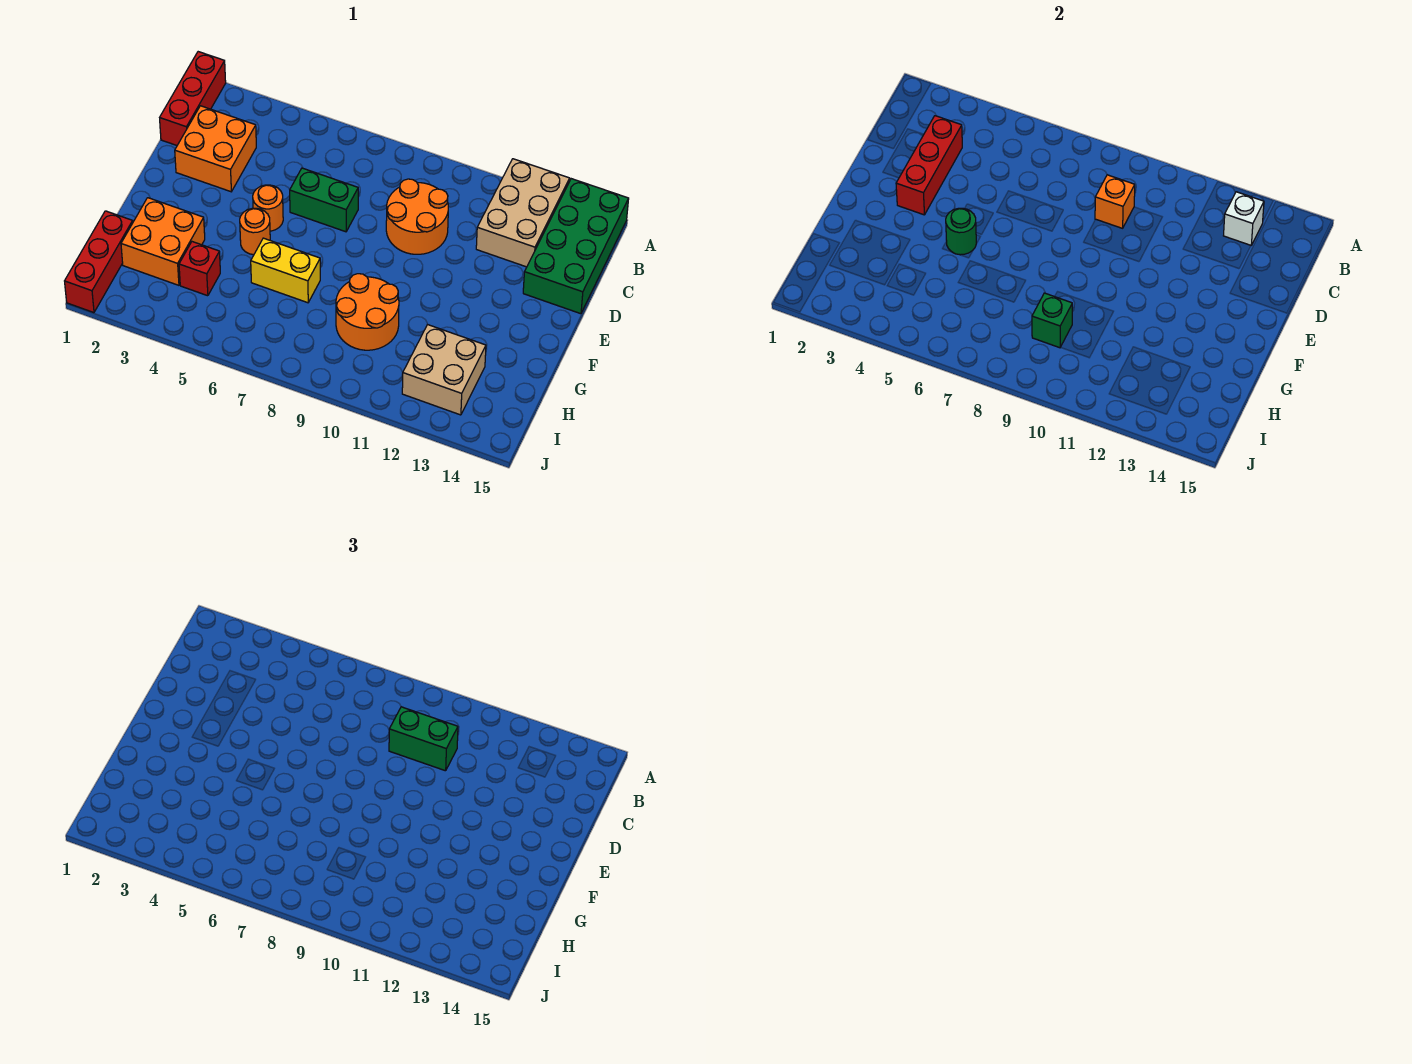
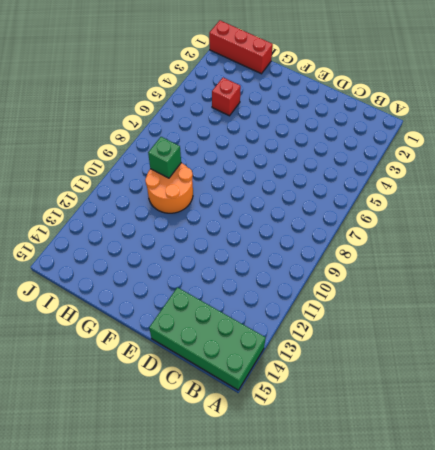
none -> red 1x3 brick [160,52,226,145]
none -> tan 2x3 brick [476,159,570,267]
none -> orange 2x2 brick [175,106,256,192]

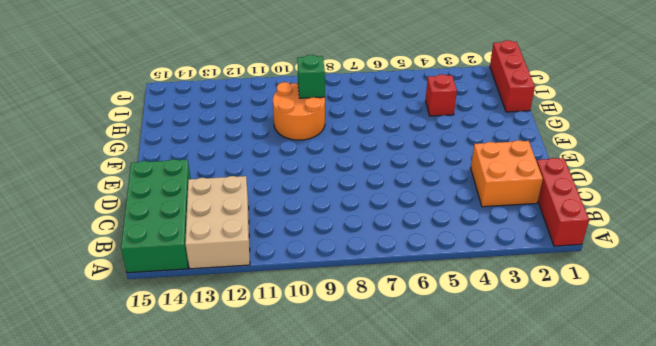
none -> orange 2x2 round brick [386,179,448,254]
none -> green 1x2 brick [290,168,358,232]
none -> orange 1x1 round brick [253,185,283,231]

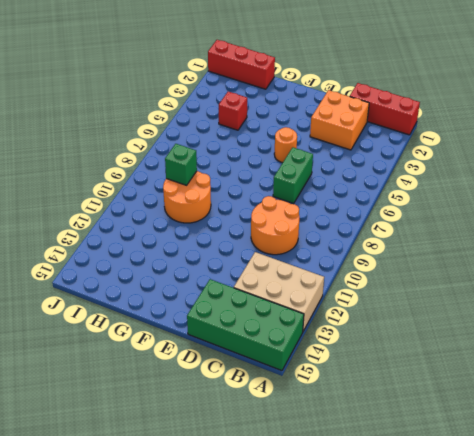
none -> orange 1x1 round brick [240,208,270,255]
none -> orange 2x2 brick [121,198,205,285]
none -> yellow 1x2 brick [251,238,320,303]

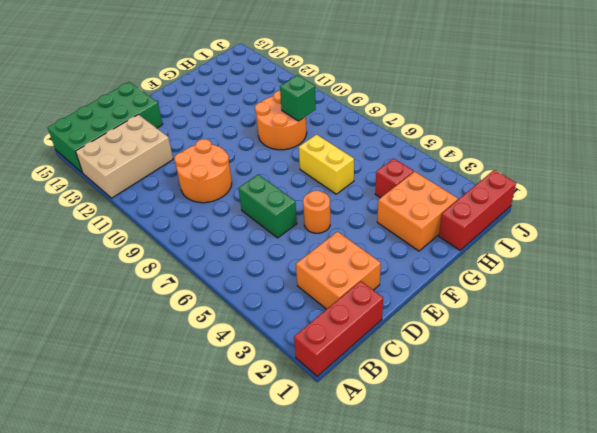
none -> orange 1x1 round brick [240,208,270,255]
none -> tan 2x2 brick [402,324,486,415]
none -> white 1x1 brick [1224,192,1264,245]

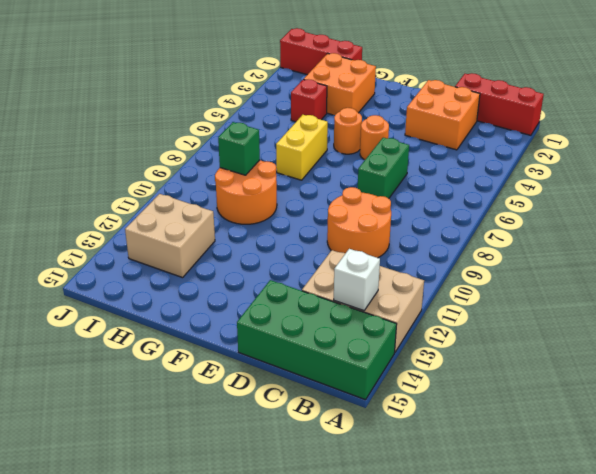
none -> red 1x3 brick [896,116,962,215]
none -> orange 1x1 brick [1095,175,1135,228]
none -> green 1x1 round brick [946,208,976,255]

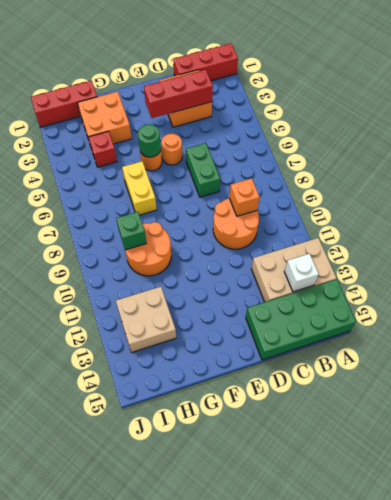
none -> green 1x2 brick [389,707,458,771]

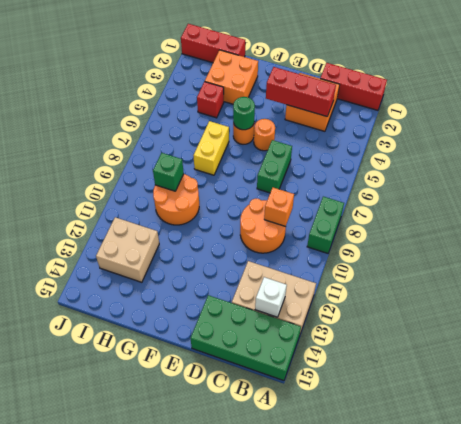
green 1x2 brick [307,197,344,253] -> green 1x2 brick moved to [389,707,458,771]

